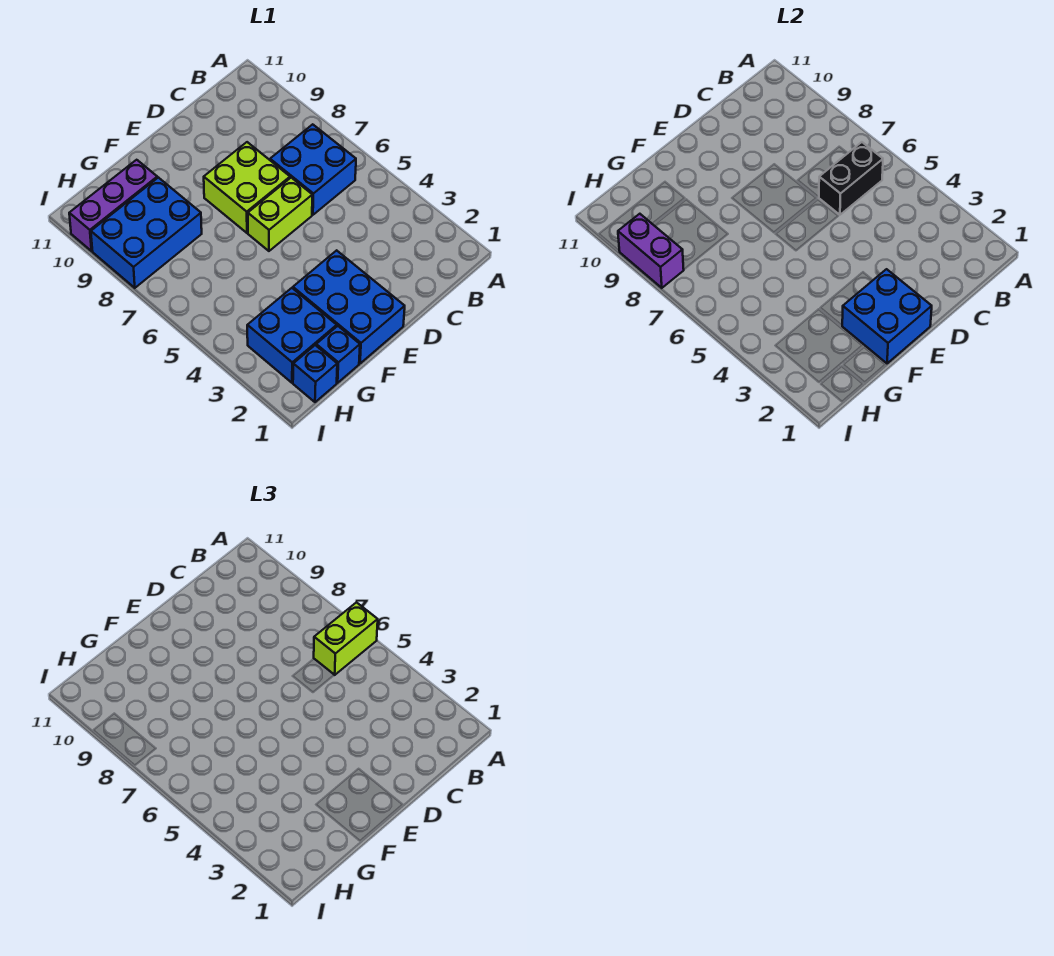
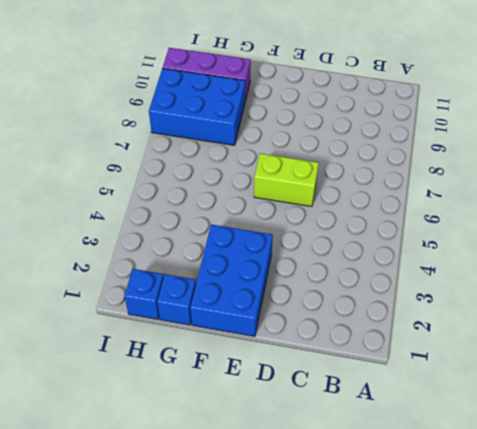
none -> blue 2x2 brick [270,124,356,215]
none -> lime 2x2 brick [204,142,290,233]
none -> blue 2x2 brick [247,288,337,383]

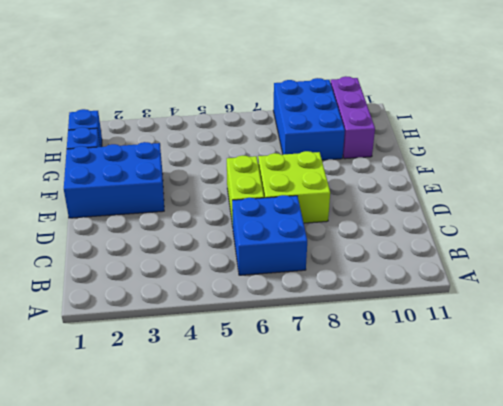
none -> blue 2x2 brick [247,288,337,383]
none -> black 1x2 brick [819,142,883,215]
none -> blue 2x2 brick [842,269,932,363]

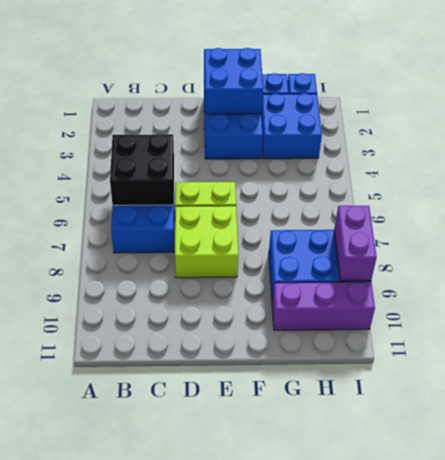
black 2x2 brick [110,134,174,205] -> black 1x2 brick [819,142,883,215]
none -> lime 1x2 brick [314,602,378,675]

